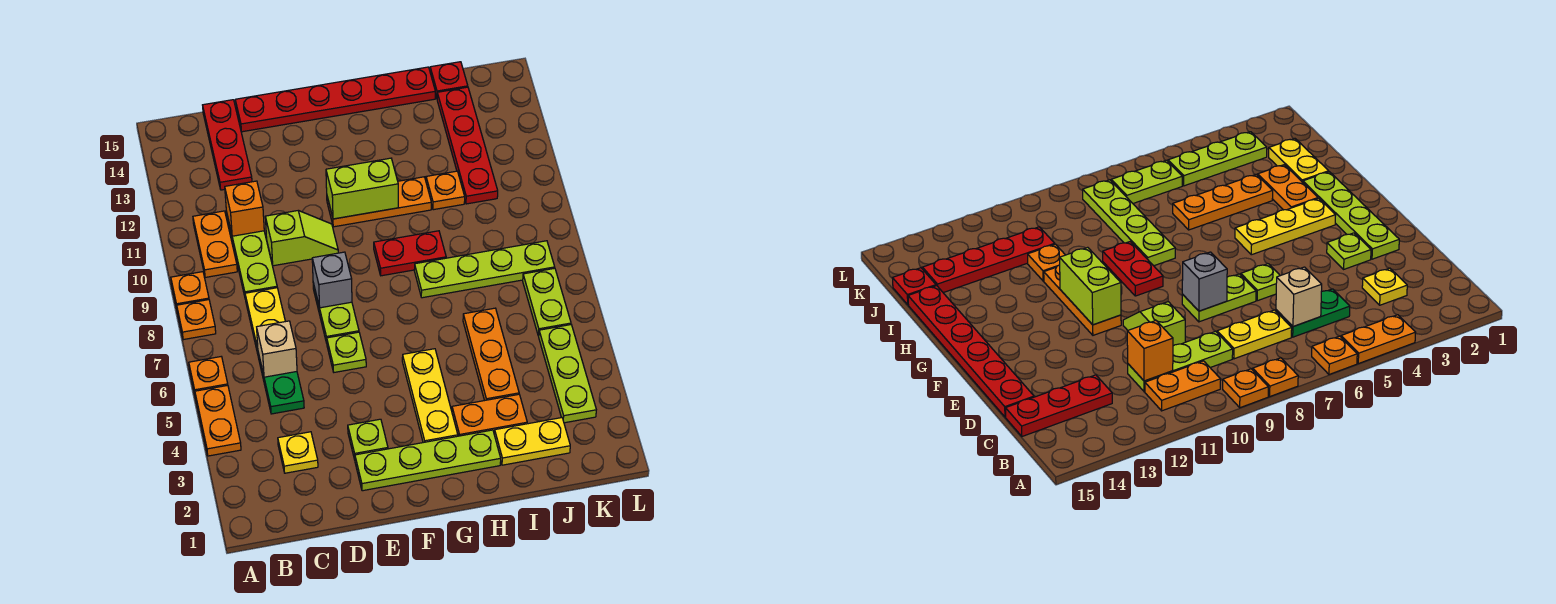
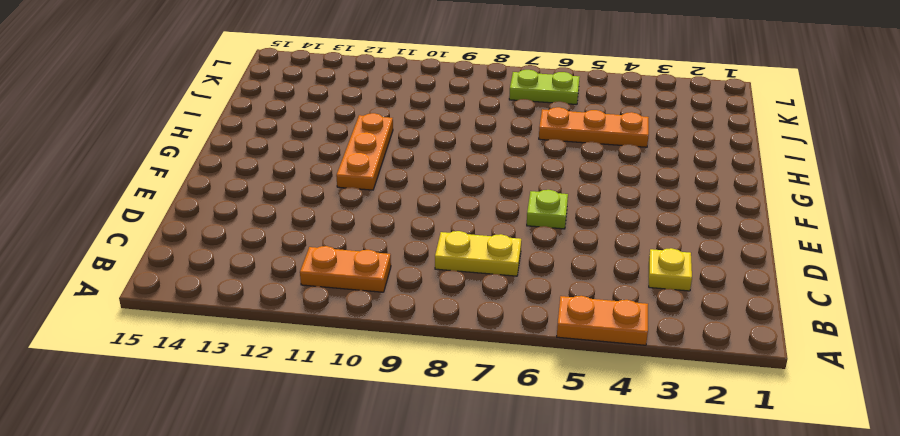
none -> orange 1x1 plate [189,357,228,394]
none -> orange 1x1 plate [177,300,216,340]
none -> orange 1x1 plate [171,272,209,308]
none -> green 1x2 plate [258,353,304,414]

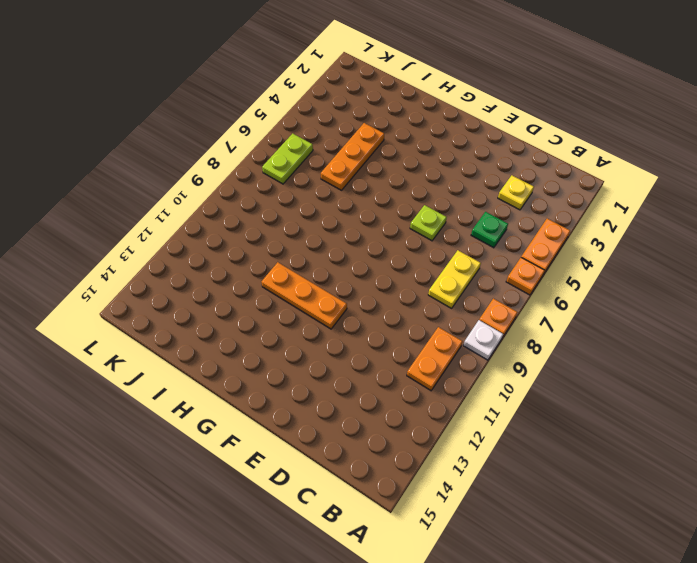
white 1x1 plate [463,320,503,360] -> orange 1x1 plate [171,272,209,308]
green 1x1 plate [471,212,508,248] -> green 1x2 plate [258,353,304,414]
none -> lime 1x3 plate [226,211,277,296]
none -> red 1x3 plate [203,100,252,190]
none -> lime 1x2 slope [265,211,338,266]
none -> red 1x6 plate [235,67,435,132]

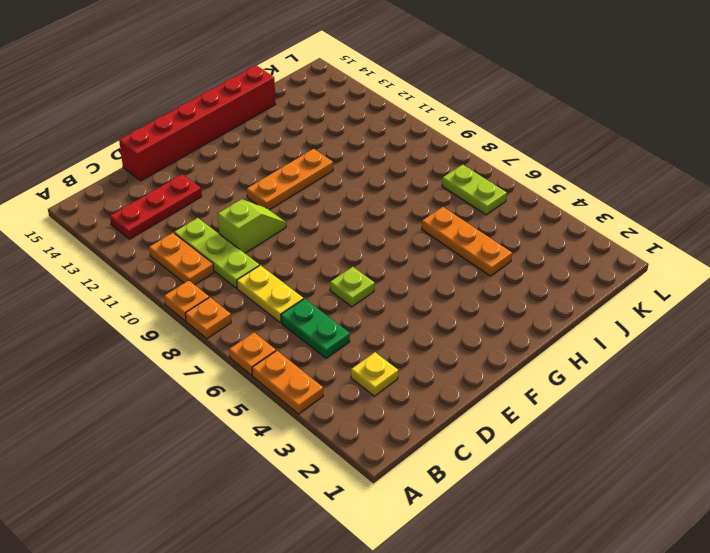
red 1x3 plate [110,174,202,239] -> red 1x3 plate turned to [203,100,252,190]
red 1x6 brick [119,65,276,181] -> red 1x6 plate [235,67,435,132]
none -> lime 1x4 plate [355,430,501,491]
none -> lime 1x1 plate [348,419,388,460]
none -> lime 1x2 plate [313,283,359,343]
none -> yellow 1x3 plate [402,349,458,443]

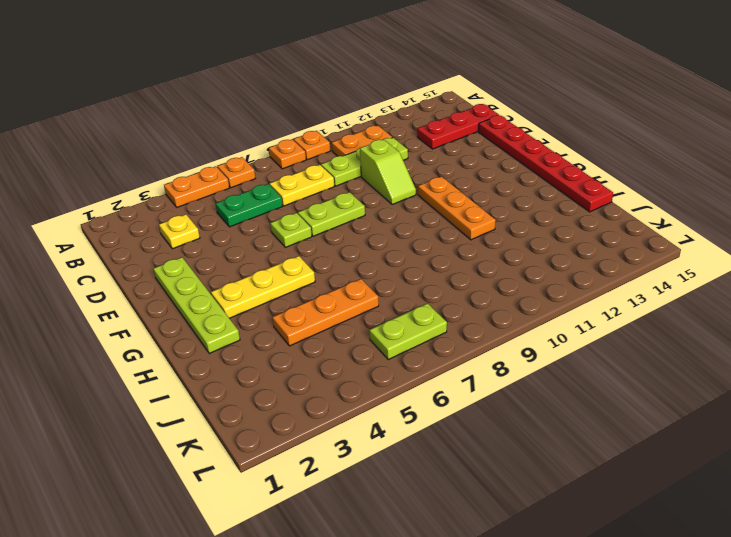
none -> lime 1x1 plate [348,419,388,460]
none -> red 1x2 plate [374,231,446,276]
none -> orange 1x2 plate [452,394,527,436]
none -> lime 1x4 plate [414,241,555,298]

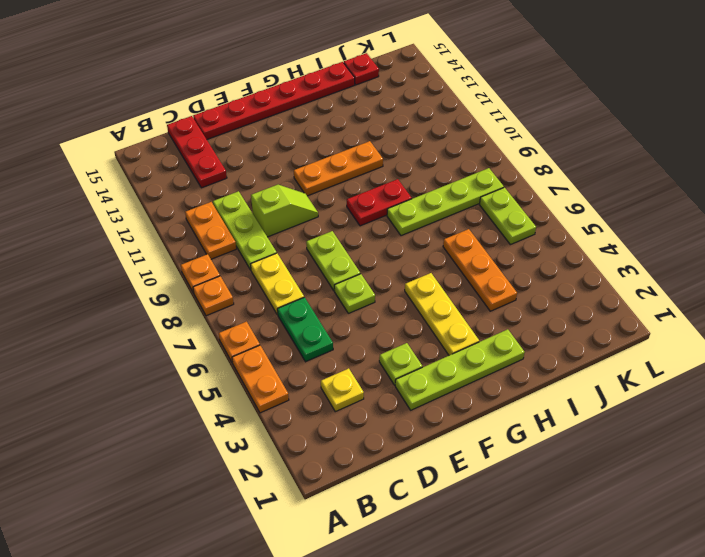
none -> orange 1x2 plate [452,394,527,436]
none -> yellow 1x2 plate [494,418,570,465]
none -> orange 1x1 plate [426,171,465,210]
none -> red 1x4 plate [437,87,498,204]

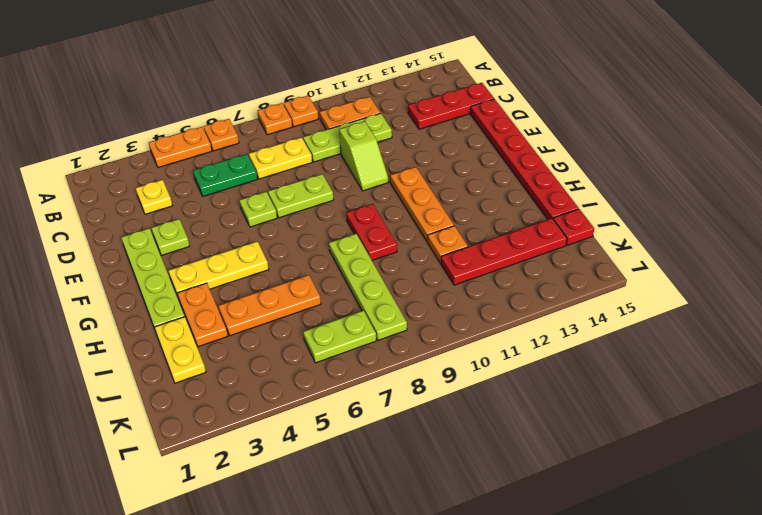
none -> lime 1x3 plate [539,325,596,423]
none -> tan 1x1 brick [257,321,297,377]
none -> orange 1x1 brick [225,181,264,236]
none -> grey 1x1 brick [312,252,352,308]

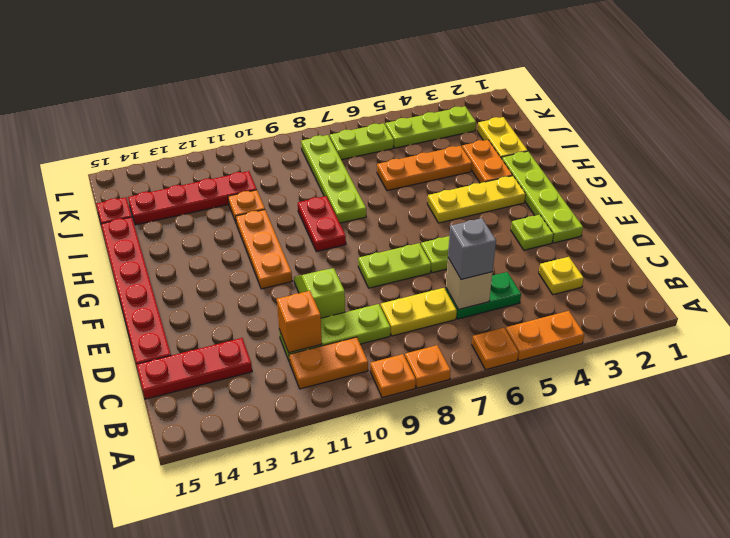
grey 1x1 brick [448,218,496,280] -> grey 1x1 brick moved to [312,252,352,308]
none -> lime 1x2 brick [326,158,398,219]

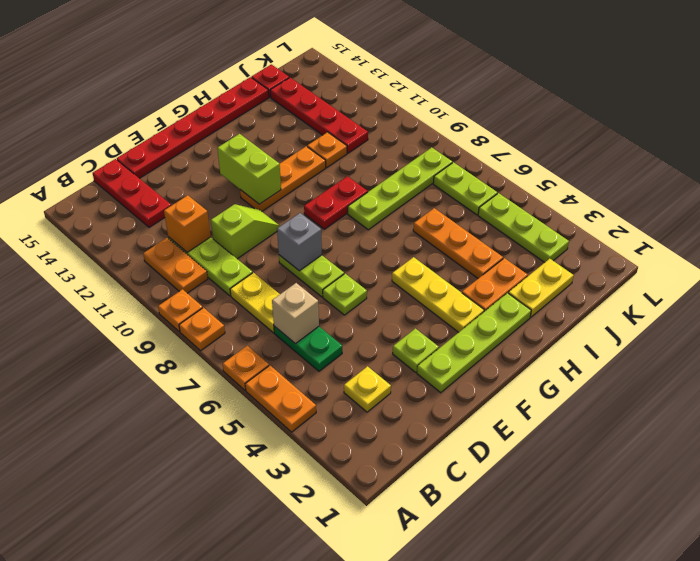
lime 1x2 brick [217,134,281,204] -> lime 1x2 brick turned to [326,158,398,219]

